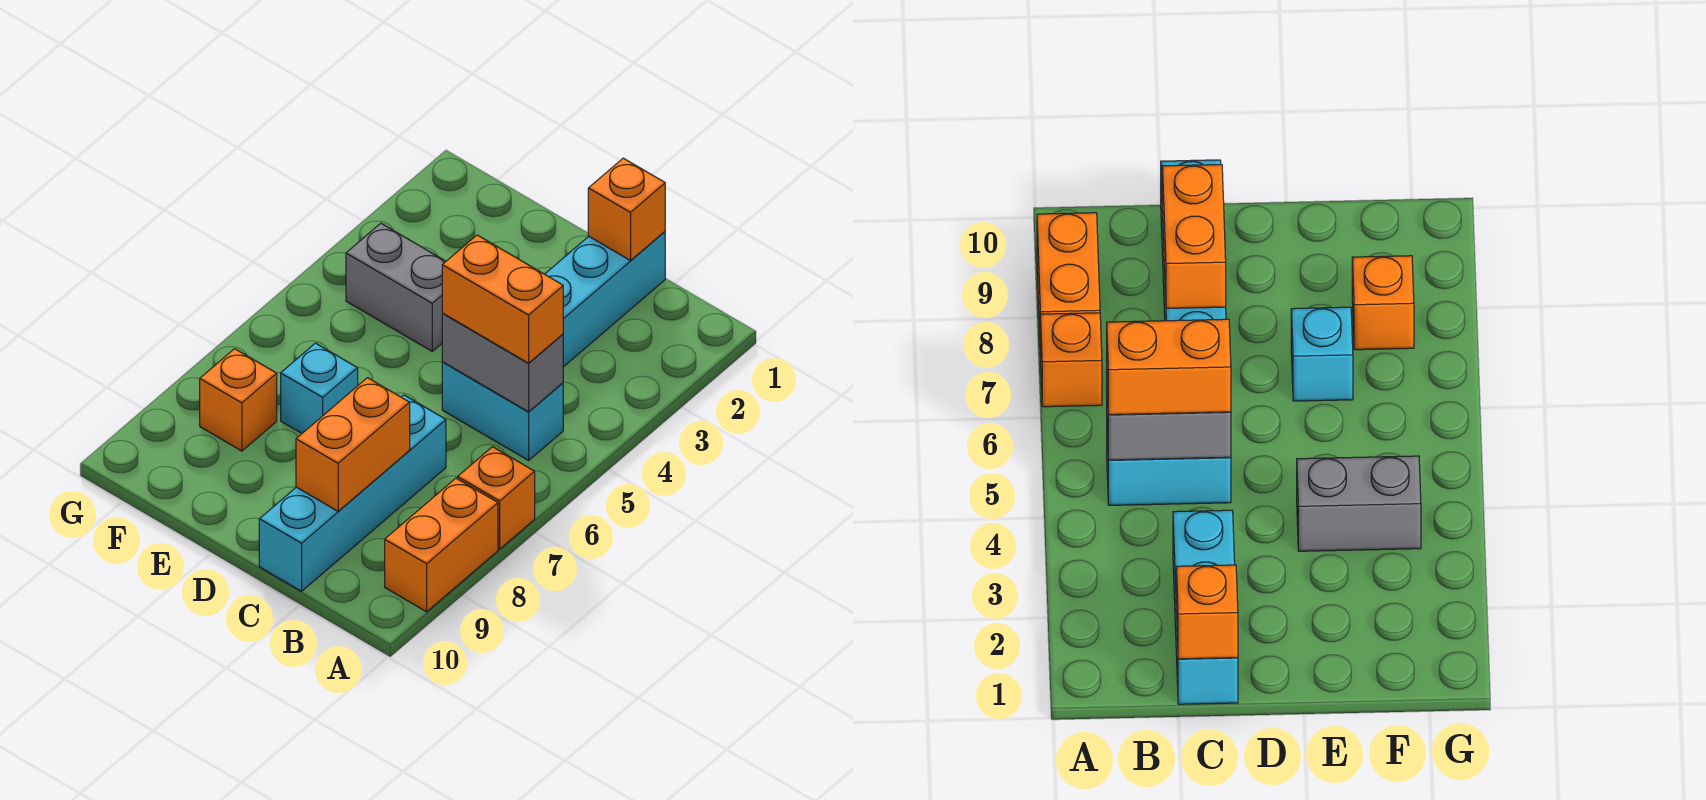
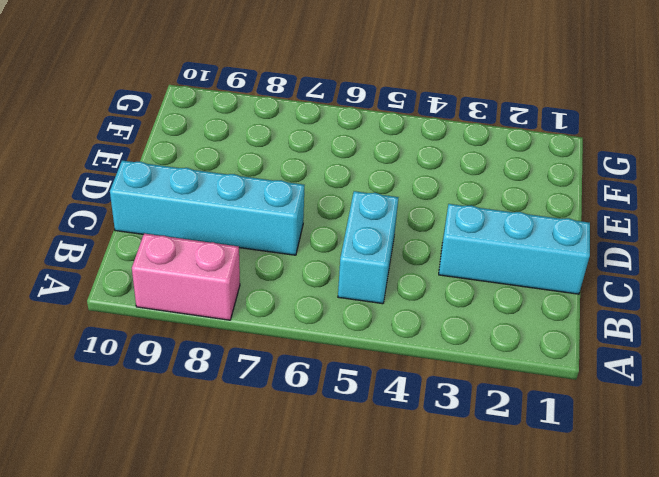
pink 1x2 brick [132,234,240,320] -> orange 1x2 brick [385,478,498,612]
none -> orange 1x1 brick [458,447,535,549]
none -> grey 1x2 brick [346,223,446,351]
none -> cyan 1x1 brick [281,343,358,433]

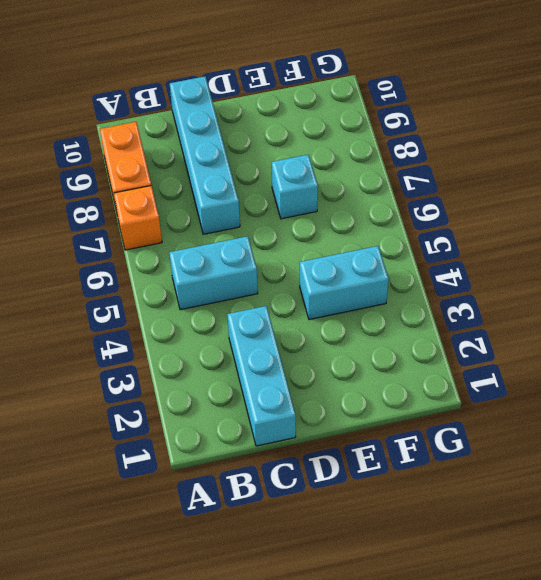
cyan 1x2 brick [300,246,389,320] -> grey 1x2 brick [346,223,446,351]
none -> orange 1x1 brick [200,349,277,451]
none -> grey 1x2 brick [442,313,563,412]
none -> orange 1x1 brick [588,158,665,261]

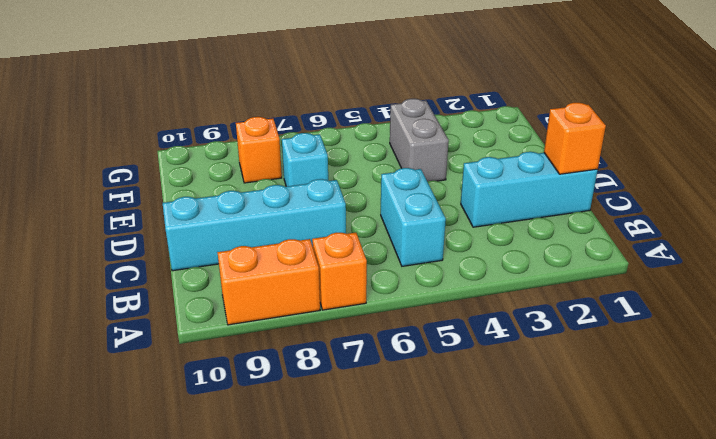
none -> grey 1x2 brick [442,313,563,412]
none -> orange 1x2 brick [296,378,410,511]
none -> orange 1x2 brick [442,235,563,363]

